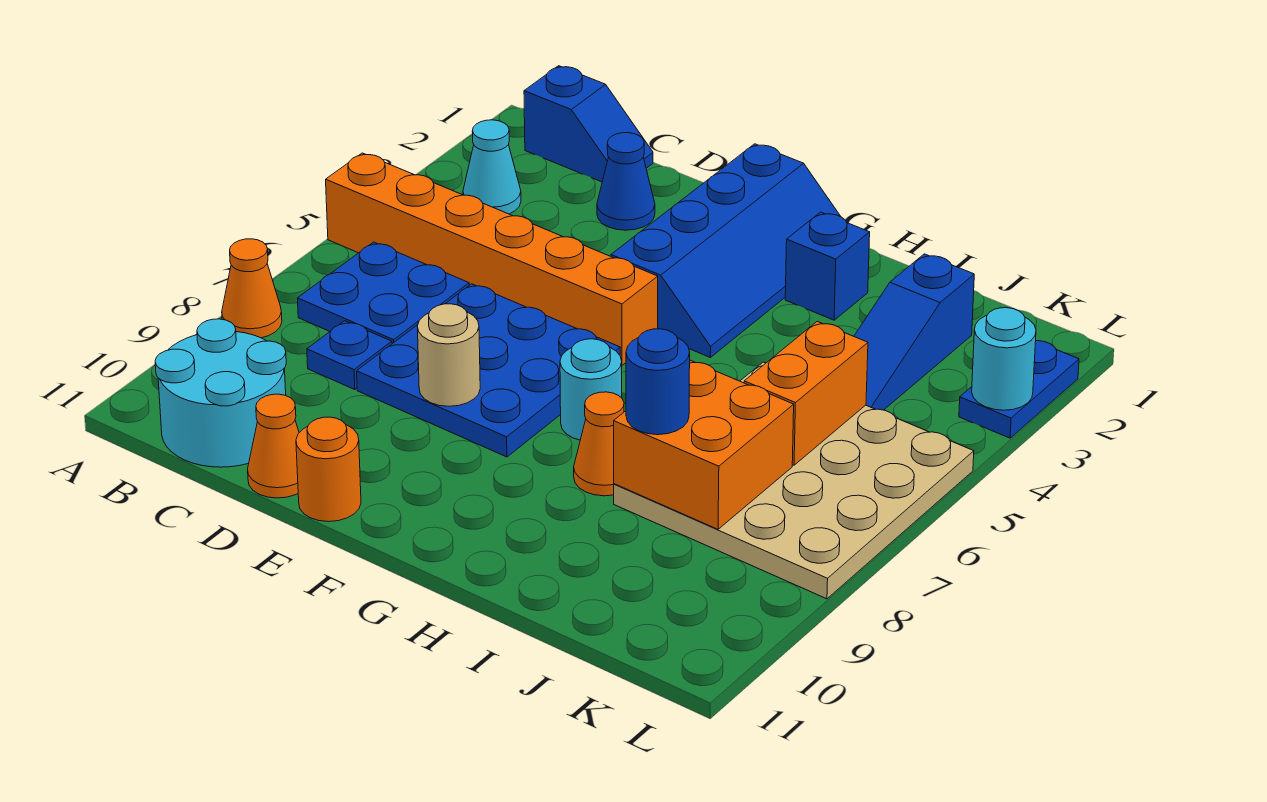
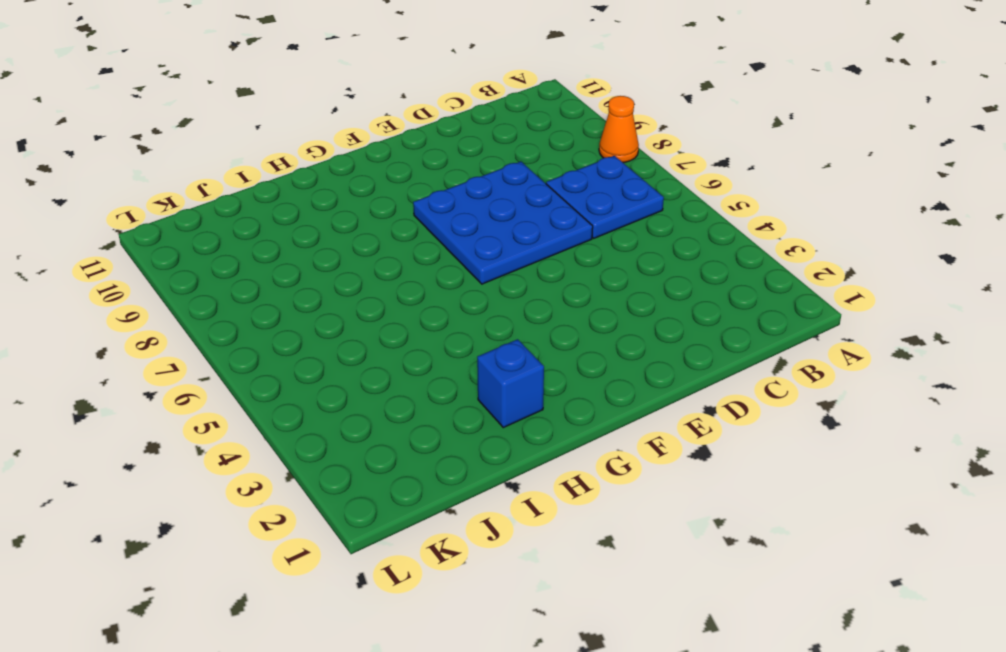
none -> orange 1x6 brick [326,153,658,365]
none -> blue 1x2 slope [524,66,653,182]
none -> cyan 1x1 cone [463,120,521,214]

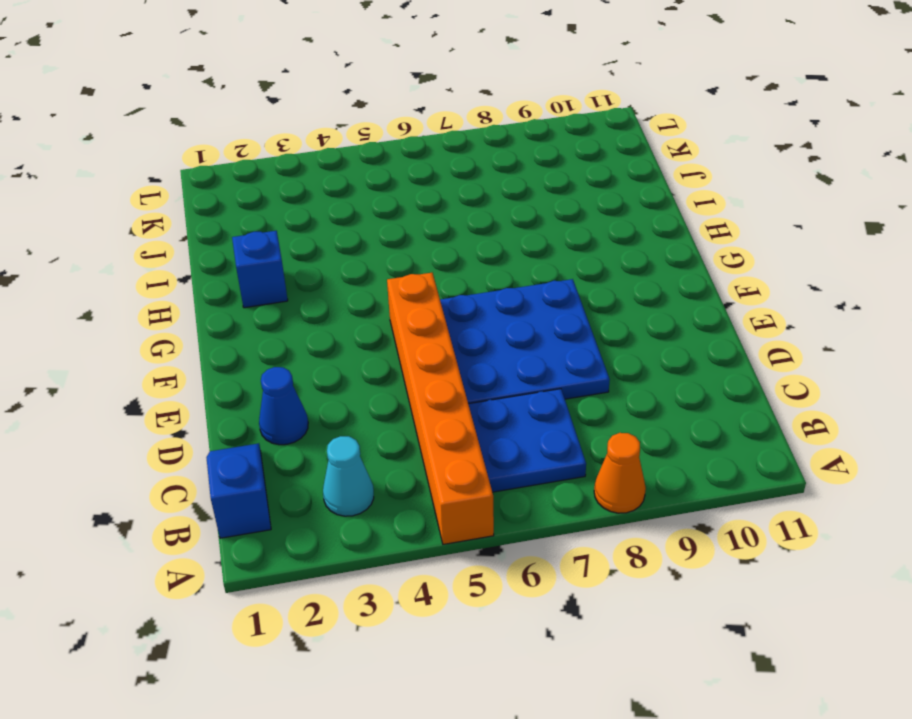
none -> cyan 2x2 round brick [155,319,286,467]
none -> blue 1x1 plate [307,321,392,390]
none -> orange 1x1 cone [248,394,299,498]

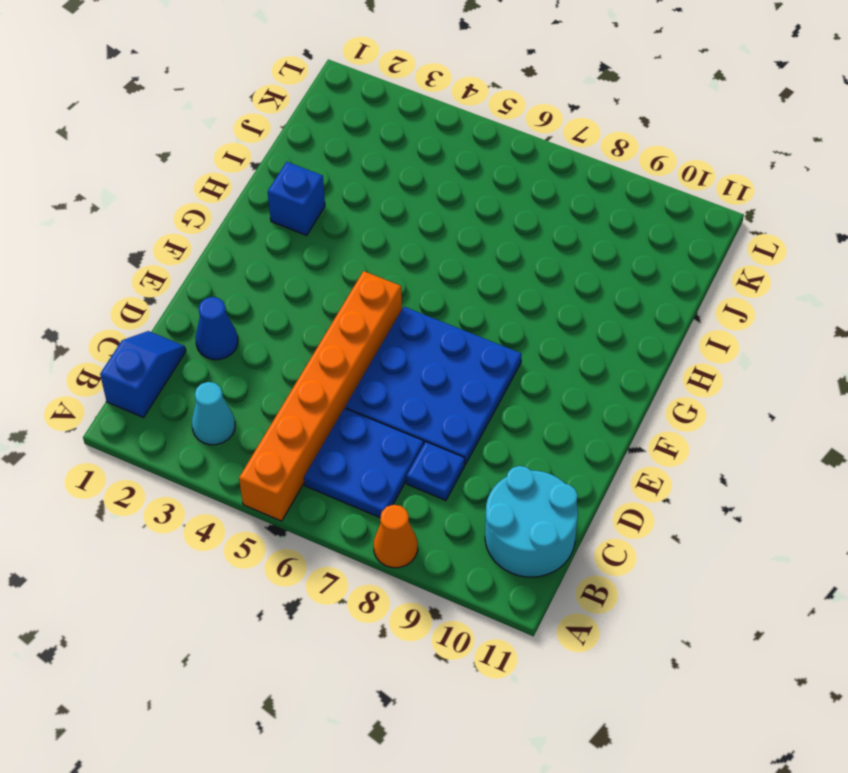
none -> orange 1x1 cone [248,394,299,498]
none -> orange 1x1 round brick [296,417,361,522]
none -> blue 2x4 slope [611,144,841,357]

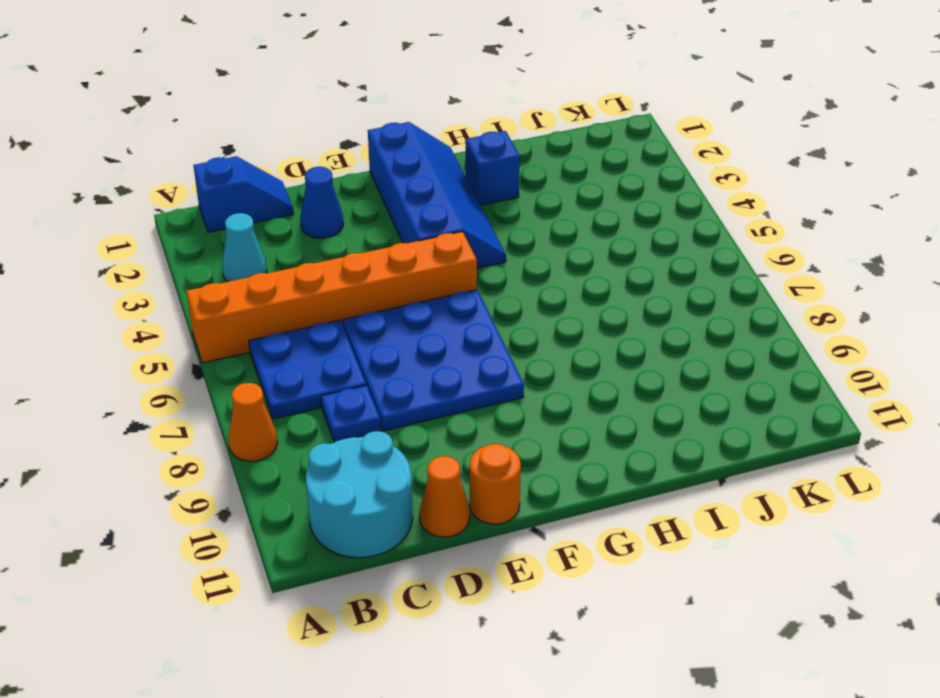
none -> cyan 1x1 round brick [560,339,622,440]
none -> orange 1x1 cone [574,392,624,496]
none -> tan 4x4 plate [614,362,974,599]

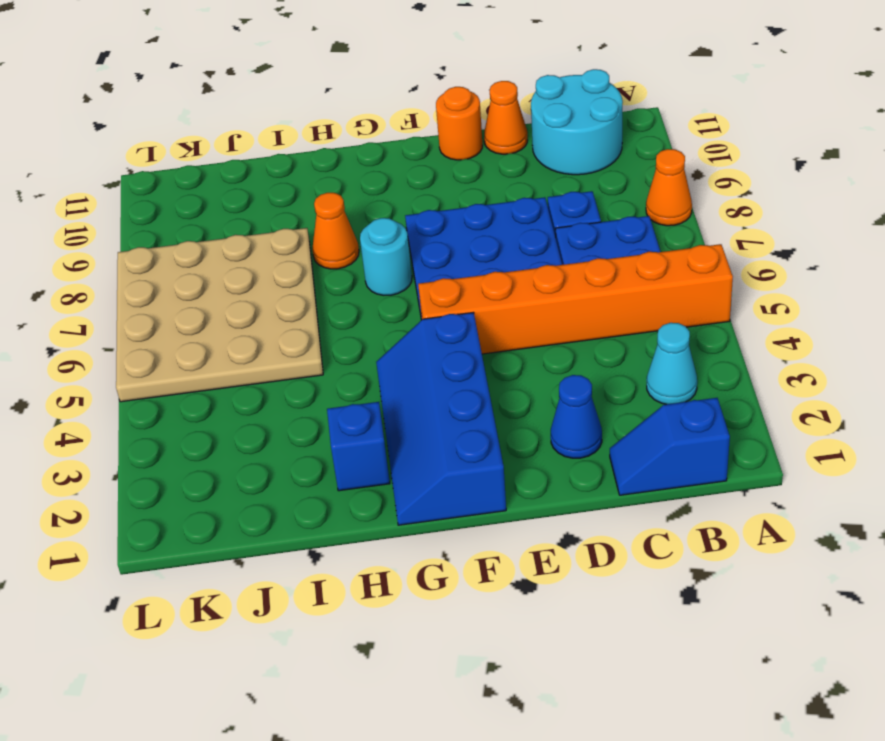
none -> blue 1x3 slope [854,254,974,410]
none -> blue 1x2 plate [959,341,1079,438]
none -> tan 1x1 round brick [417,304,480,406]

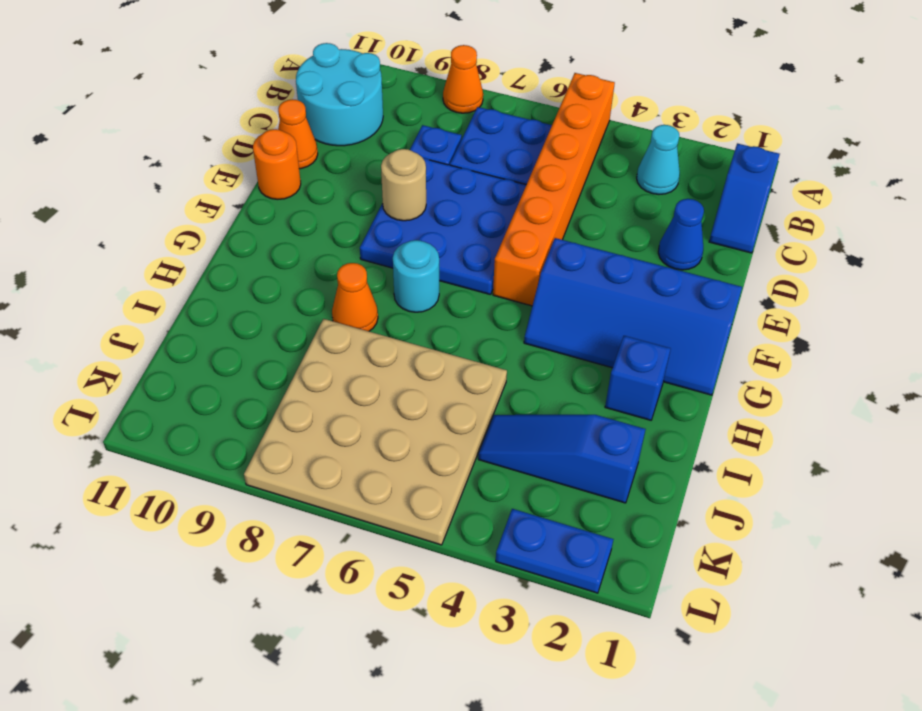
none -> orange 2x2 brick [614,360,794,529]
none -> orange 1x2 brick [744,321,868,465]
none -> cyan 1x1 round brick [972,308,1036,410]

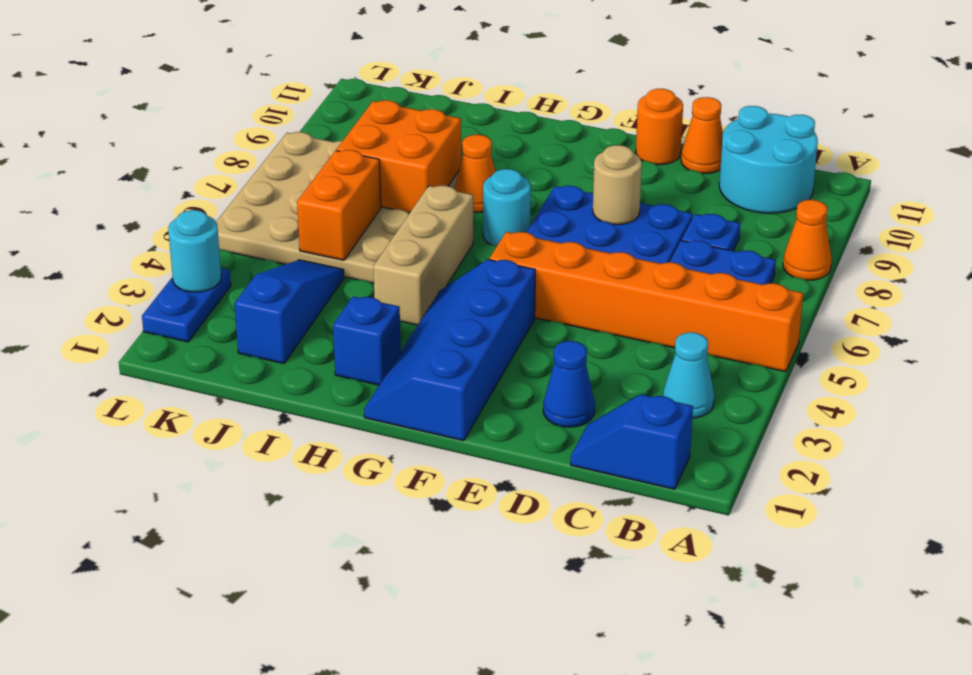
tan 1x3 brick [373,186,473,325] -> none
none -> blue 1x1 round brick [626,329,690,435]

